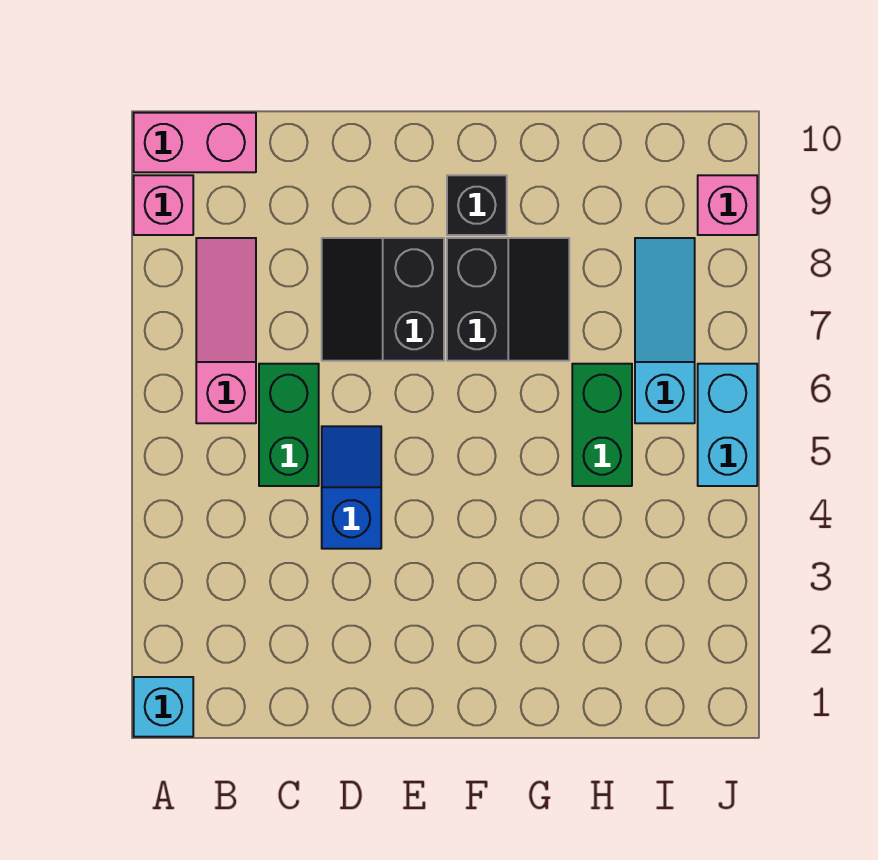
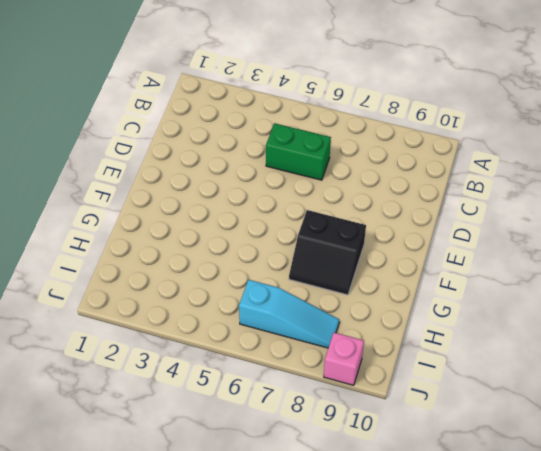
none -> cyan 1x1 brick [134,677,193,737]
none -> pink 1x1 brick [134,175,193,235]
none -> pink 1x2 brick [134,113,256,172]

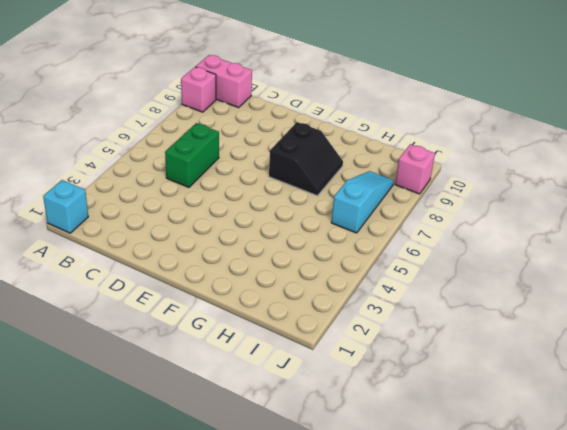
none -> pink 1x3 slope [196,238,256,423]
none -> blue 1x2 slope [322,426,381,549]
none -> black 2x2 slope [322,238,444,361]

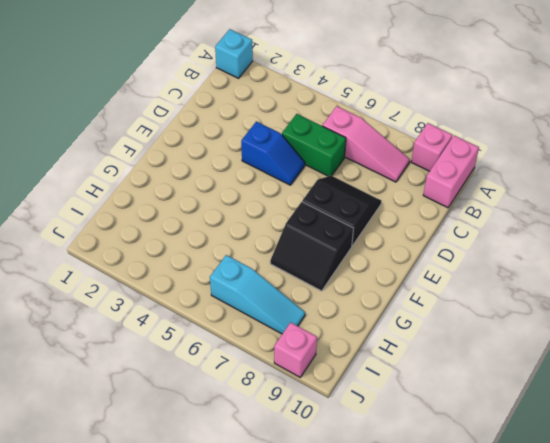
none -> black 1x1 brick [447,175,507,235]
none -> green 1x2 brick [572,364,632,486]
none -> cyan 1x2 brick [698,364,757,486]

